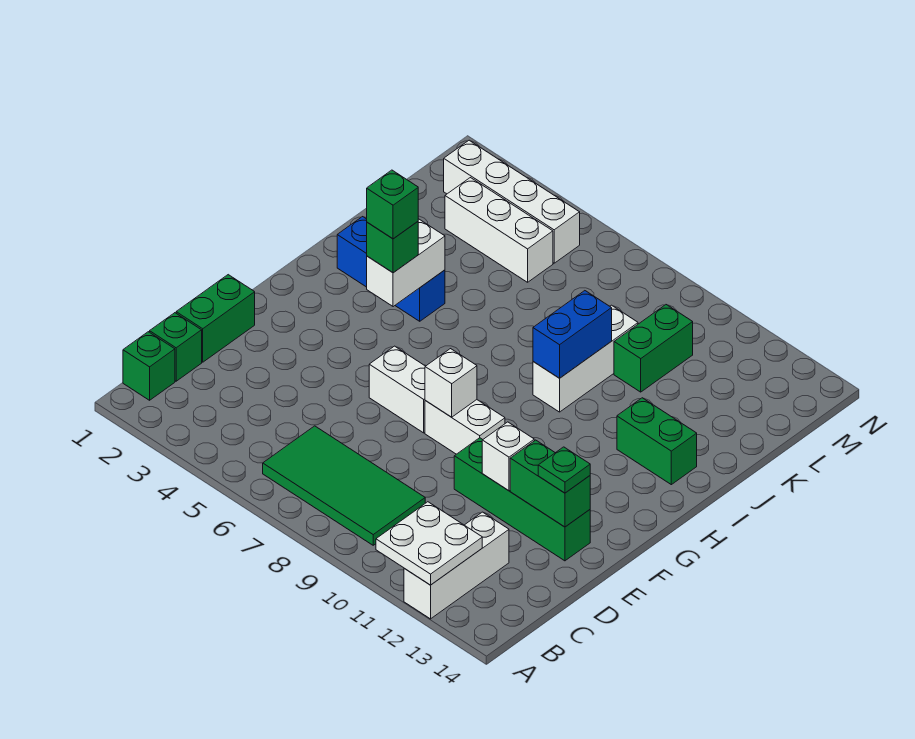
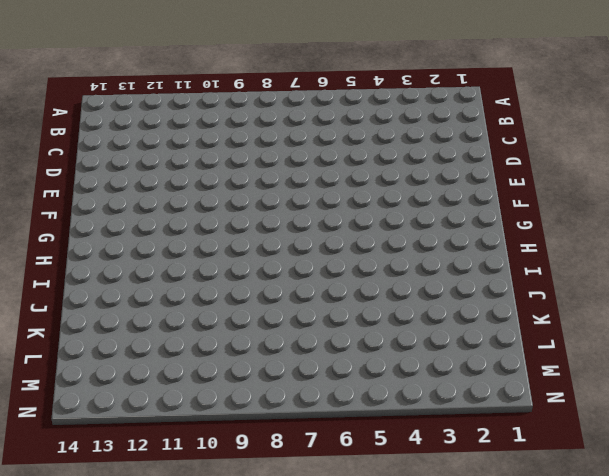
none -> white 1x3 brick [404,512,509,619]
none -> green 1x1 brick [123,332,175,400]
none -> green 2x4 tile [263,426,425,545]

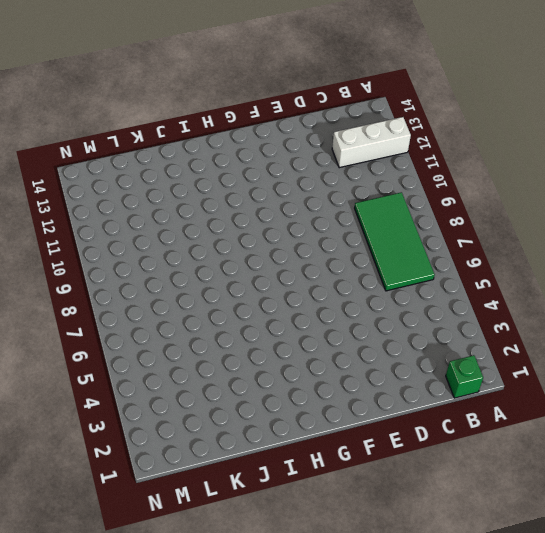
none -> green 1x1 brick [150,313,202,381]
none -> green 1x2 brick [176,275,255,362]
none -> green 1x4 brick [454,438,590,561]

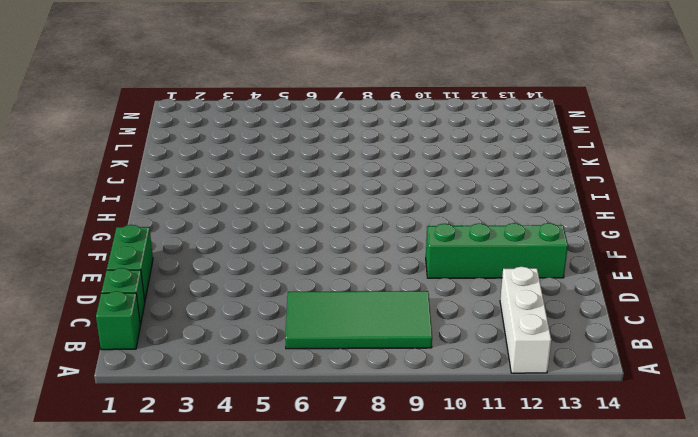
none -> white 1x2 brick [369,346,425,433]
none -> white 1x2 brick [425,400,505,454]
none -> blue 1x3 brick [337,217,445,321]

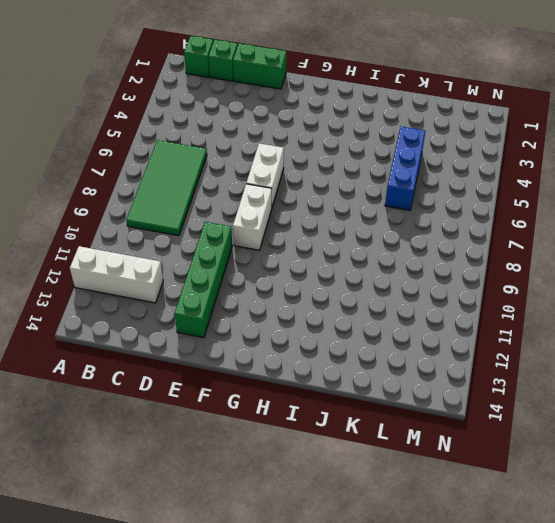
blue 1x3 brick [385,127,425,210] -> blue 1x3 brick moved to [337,217,445,321]
none -> white 1x3 brick [533,305,638,412]
none -> green 1x2 brick [617,398,697,485]
none -> green 1x2 brick [614,305,693,392]

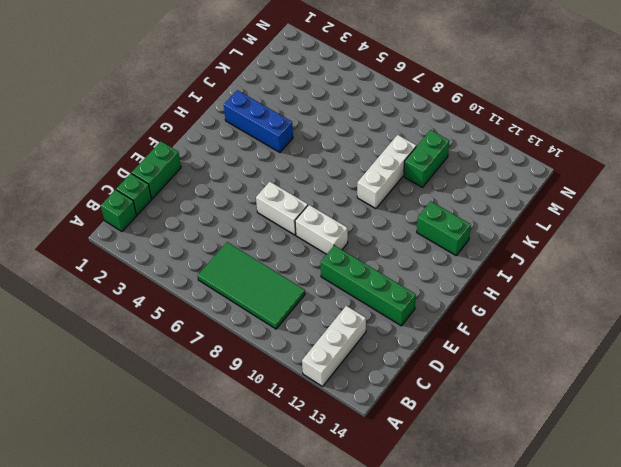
none -> white 1x3 brick [445,178,553,282]
none -> white 1x4 brick [444,140,580,263]
none -> white 2x2 plate [376,502,482,585]

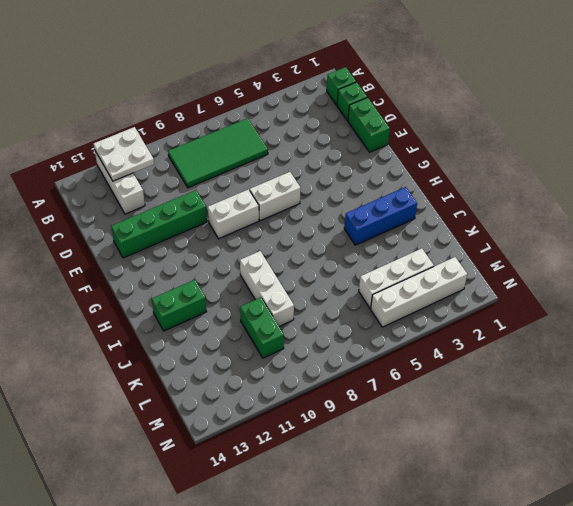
none -> white 1x1 brick [482,422,534,491]
none -> green 1x2 brick [510,440,590,527]
none -> white 1x1 brick [425,349,477,417]

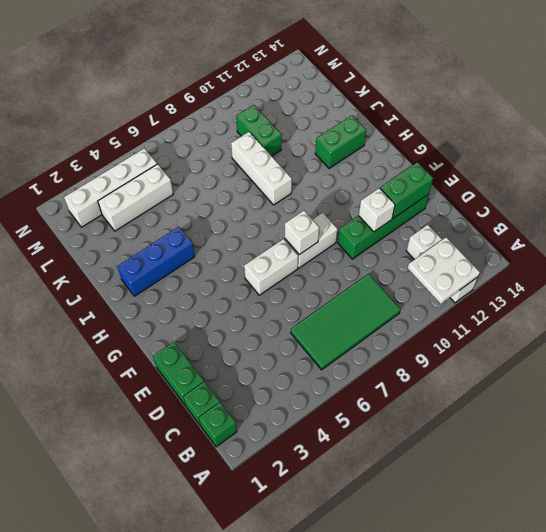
none -> white 1x2 brick [367,219,445,307]
none -> blue 1x2 brick [533,291,612,378]
none -> green 1x1 plate [538,447,590,493]

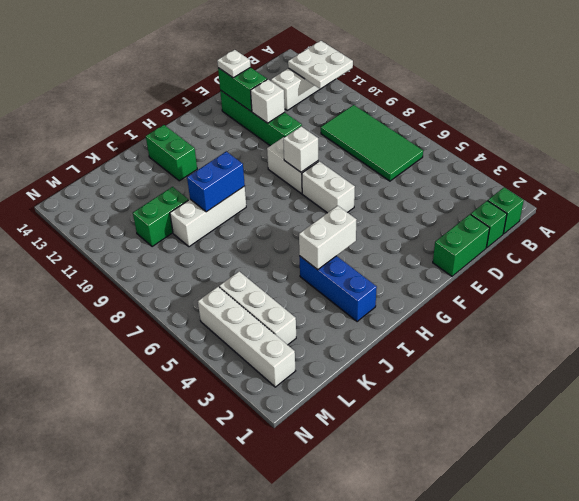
white 1x1 plate [217,50,251,78] -> green 1x1 plate [538,447,590,493]
none -> green 1x1 brick [367,222,418,273]
none -> green 1x1 brick [367,170,418,239]

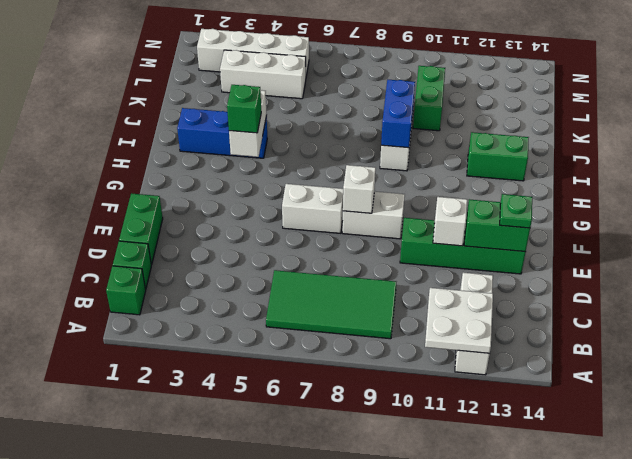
none -> green 1x1 brick [367,170,418,239]

